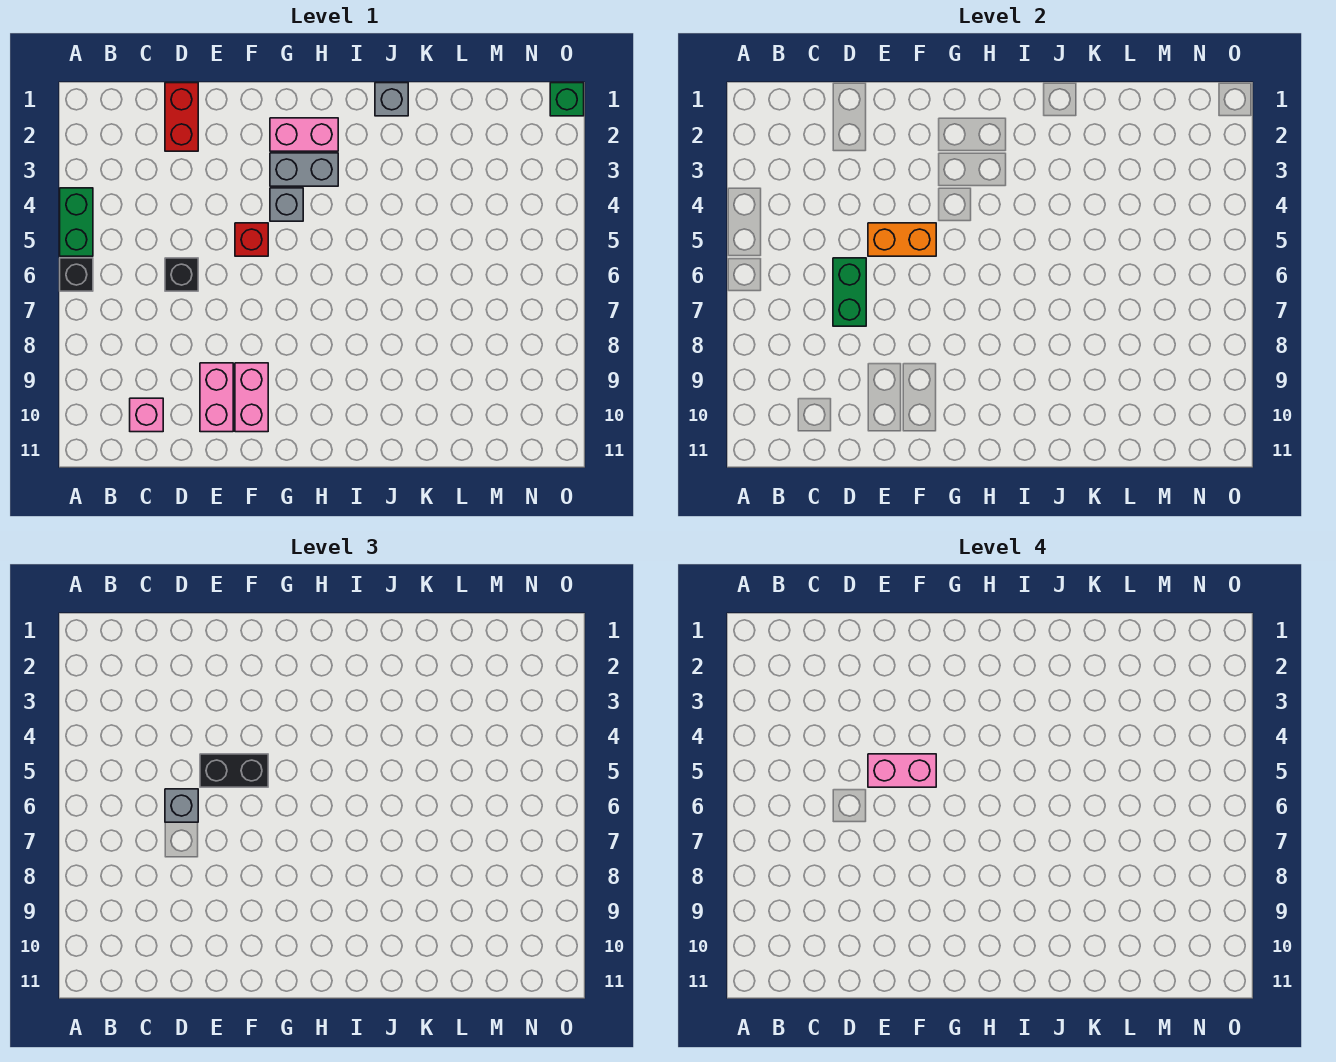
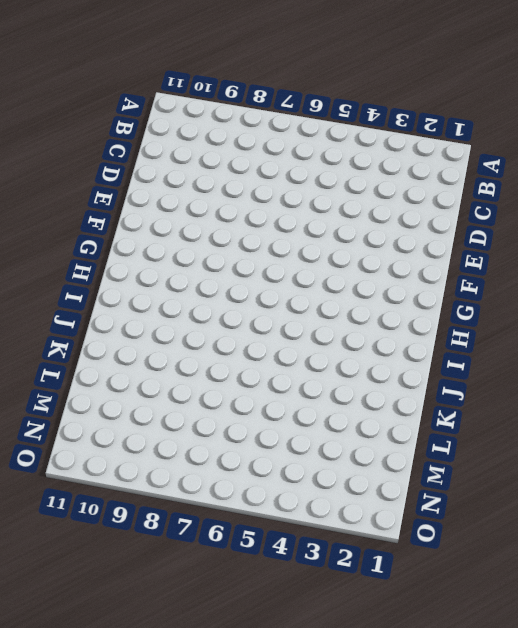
none -> green 1x2 brick [60,188,93,256]
none -> black 1x1 brick [60,258,93,291]
none -> pink 1x1 brick [130,398,163,432]

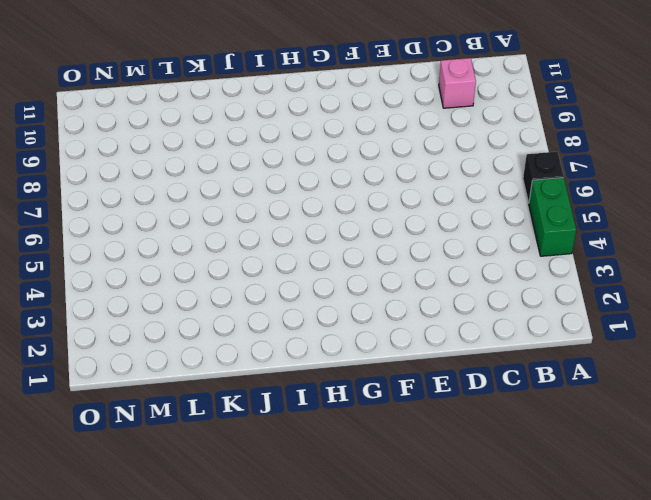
none -> red 1x2 brick [165,83,198,151]
none -> black 1x1 brick [165,258,198,291]
none -> pink 1x2 brick [200,363,233,432]

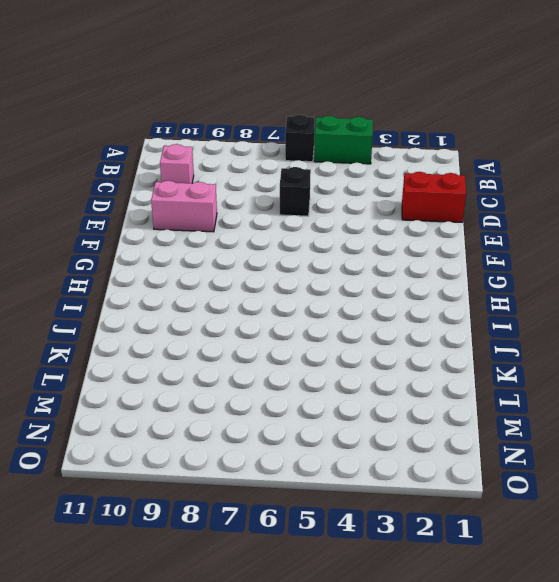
none -> red 1x1 brick [235,223,268,256]
none -> pink 1x2 brick [235,363,268,432]
none -> pink 1x2 brick [270,118,338,151]

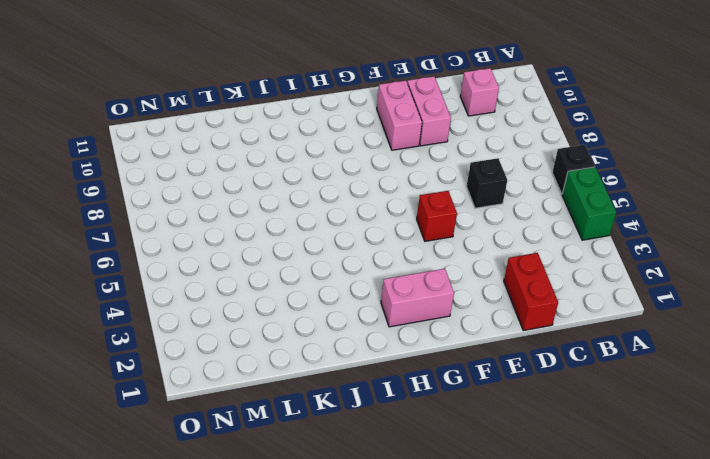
none -> grey 1x2 brick [270,153,338,186]
none -> grey 1x1 brick [270,188,303,221]
none -> grey 1x1 brick [375,83,408,116]

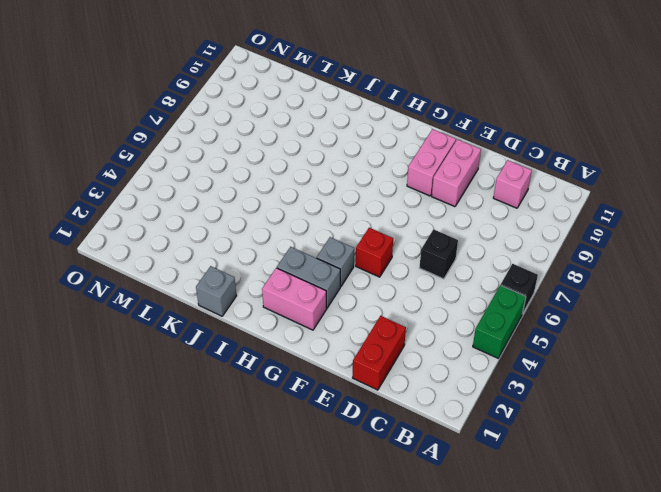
none -> green 1x1 brick [550,83,584,116]
none -> green 1x2 brick [833,258,866,326]
none -> orange 1x2 brick [868,223,936,256]

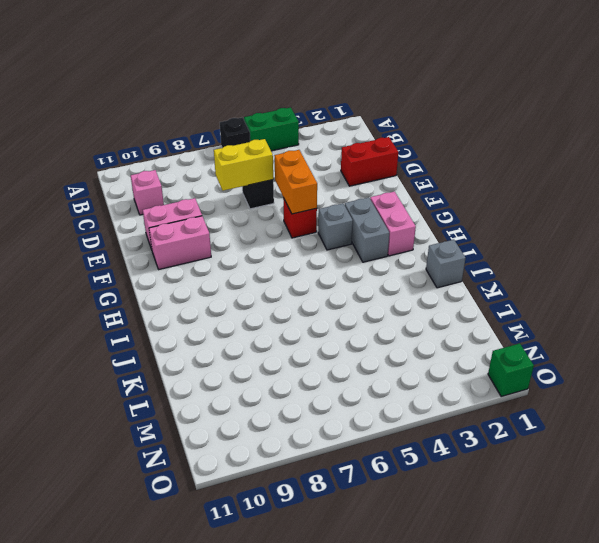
yellow 1x2 brick [214,139,273,191] -> green 1x2 brick [833,258,866,326]
none -> grey 1x1 brick [165,789,198,822]
none -> black 1x2 brick [200,754,268,787]
none -> pink 1x2 brick [868,754,936,787]

